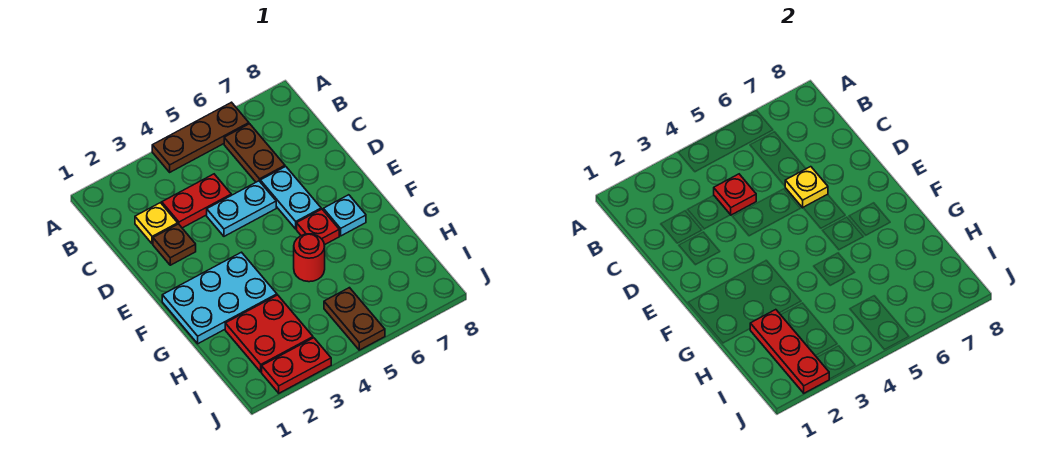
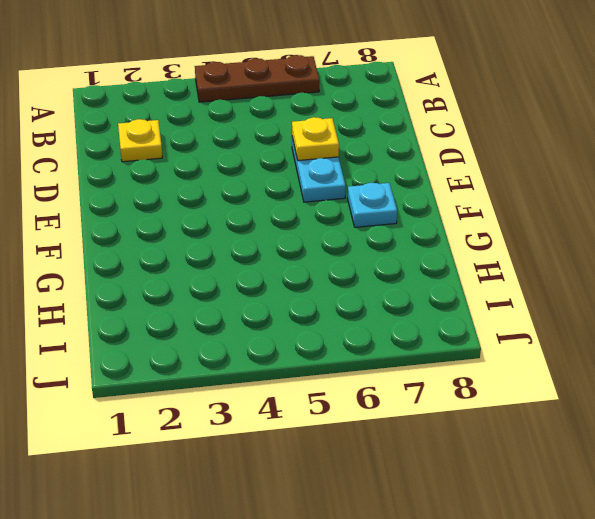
none -> brown 1x2 plate [224,124,285,182]
none -> red 1x2 plate [162,174,231,228]
none -> brown 1x1 plate [153,224,196,265]

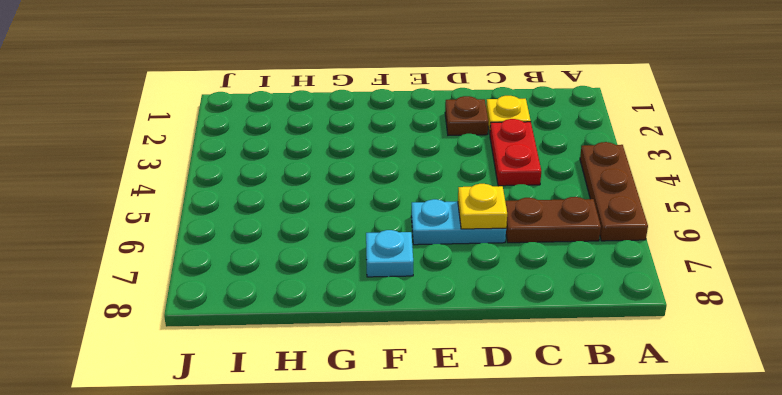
none -> cyan 1x2 plate [207,181,276,236]
none -> cyan 2x3 plate [162,252,277,344]
none -> red 1x1 plate [297,209,339,245]

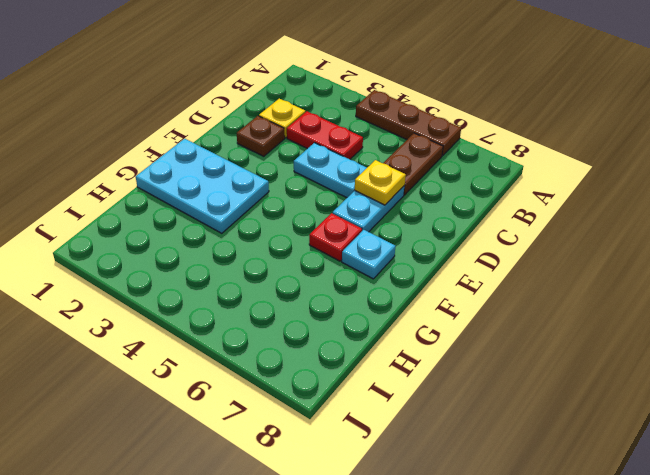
none -> red 1x1 round brick [294,234,325,282]
none -> red 2x2 plate [225,295,313,372]
none -> brown 1x2 plate [324,288,385,350]

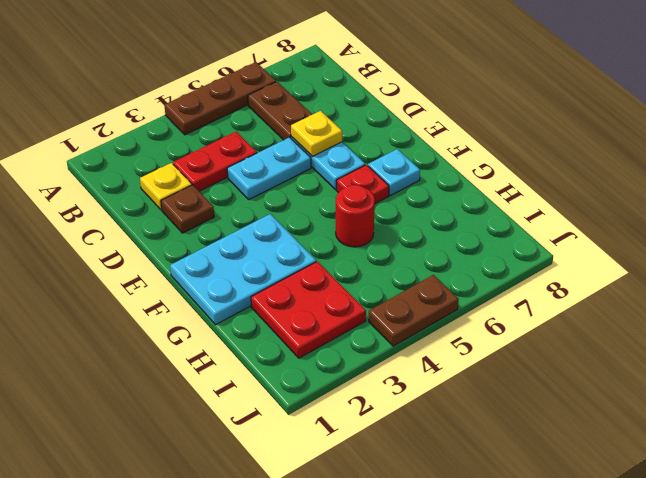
brown 1x2 plate [369,275,458,346] -> brown 1x2 plate turned to [324,288,385,350]
none -> red 1x2 plate [262,338,331,393]
none -> red 1x1 plate [714,174,756,215]
none -> red 1x3 plate [750,310,829,393]

